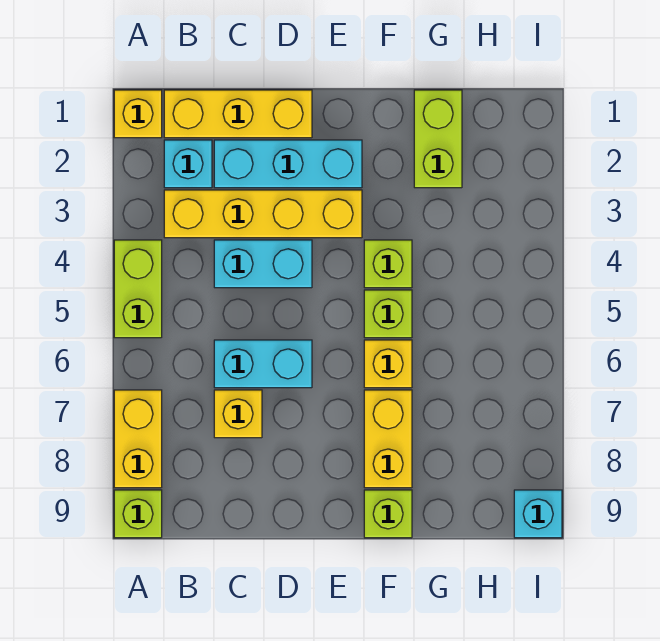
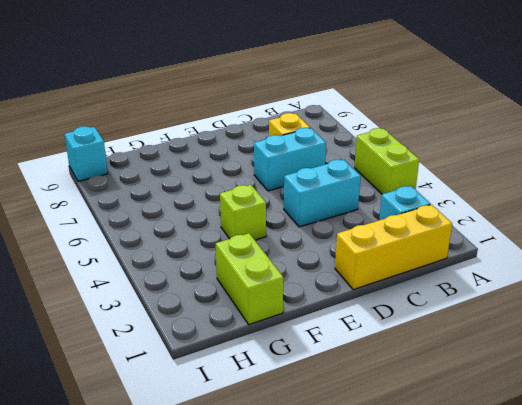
none -> yellow 1x1 brick [114,90,162,138]
none -> yellow 1x2 brick [114,390,162,488]
none -> lime 1x1 brick [114,490,162,538]

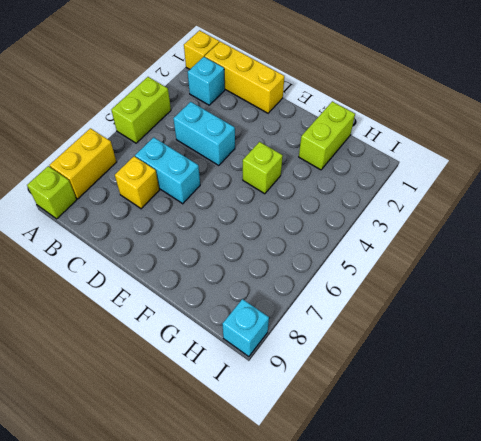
none -> yellow 1x4 brick [164,190,362,238]
none -> cyan 1x3 brick [214,140,362,188]
none -> lime 1x1 brick [364,290,412,338]

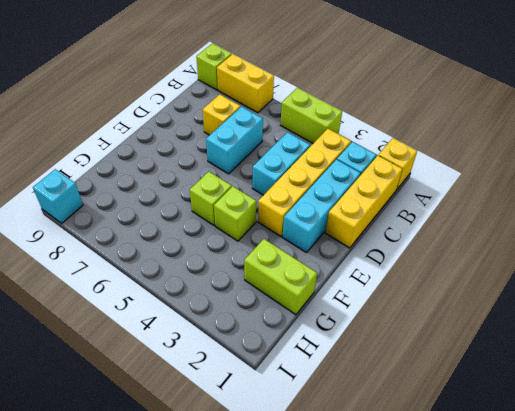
none -> yellow 1x1 brick [364,340,412,388]
none -> yellow 1x2 brick [364,390,412,488]
none -> lime 1x1 brick [364,490,412,538]

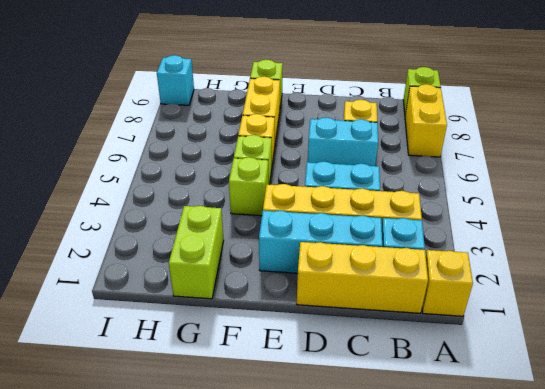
none -> lime 1x2 brick [114,240,162,338]

